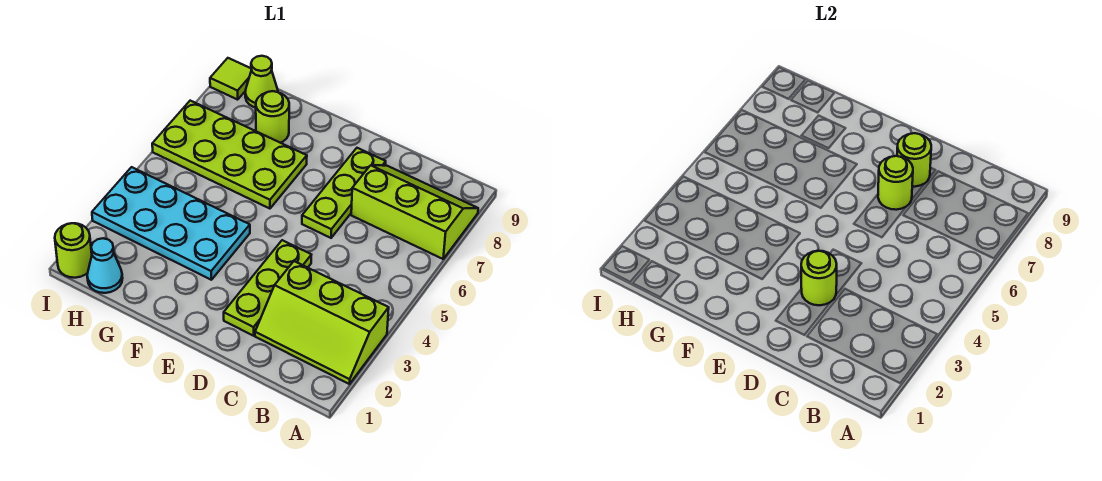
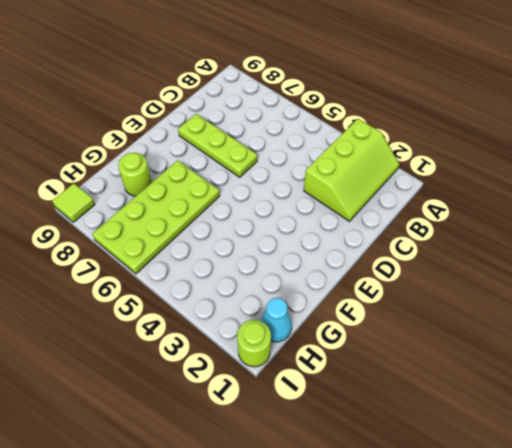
none -> lime 2x3 slope [351,165,478,259]
none -> lime 1x3 plate [224,240,311,336]
none -> cyan 2x4 plate [92,167,250,280]

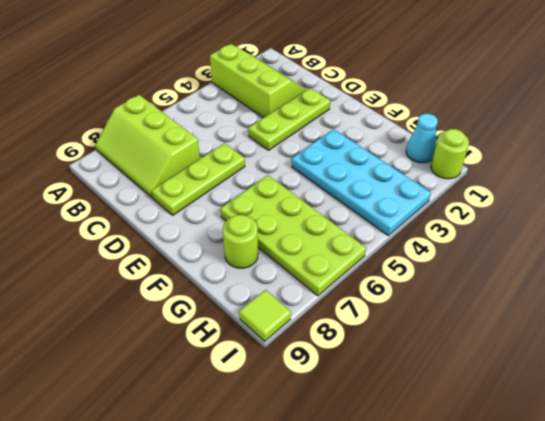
none -> lime 1x1 cone [245,56,278,108]
none -> lime 1x1 round brick [801,251,837,305]
none -> lime 1x1 round brick [878,156,913,210]

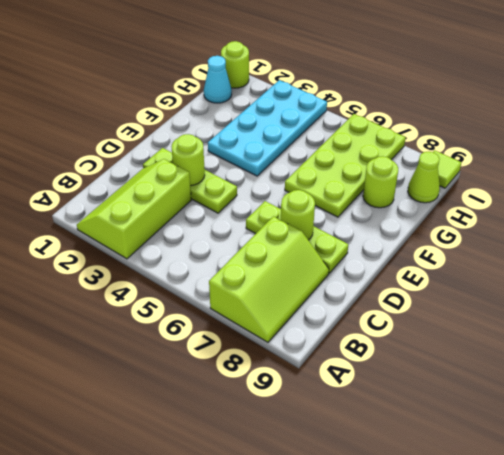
none -> lime 1x1 round brick [897,133,931,187]

